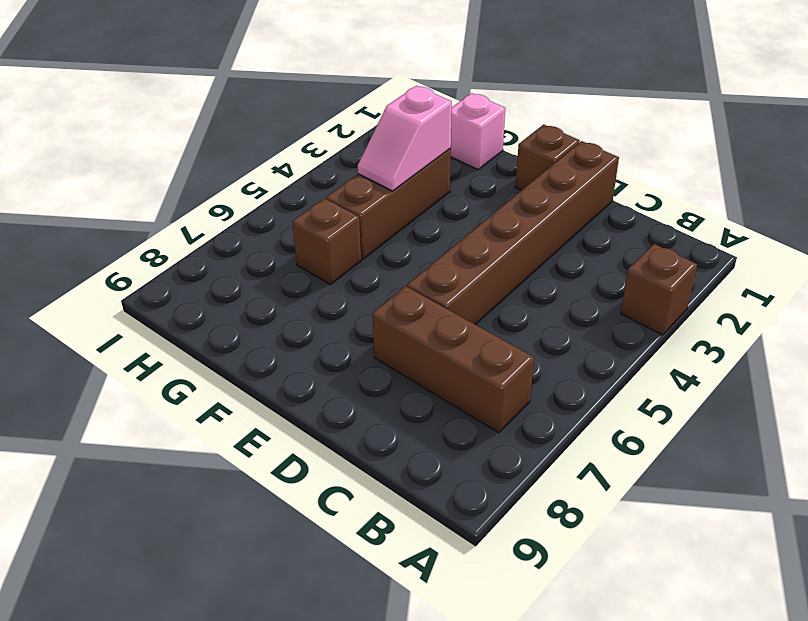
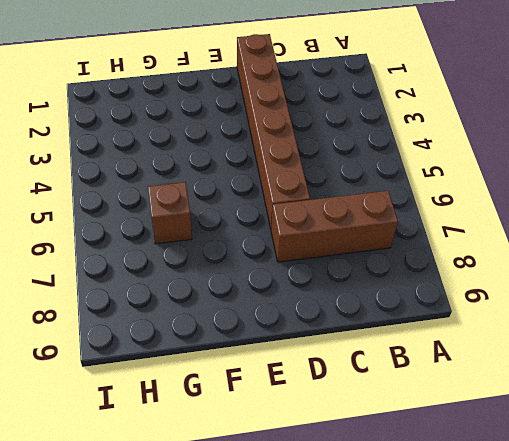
none -> brown 1x1 brick [621,244,697,335]
none -> brown 1x1 brick [516,125,580,190]

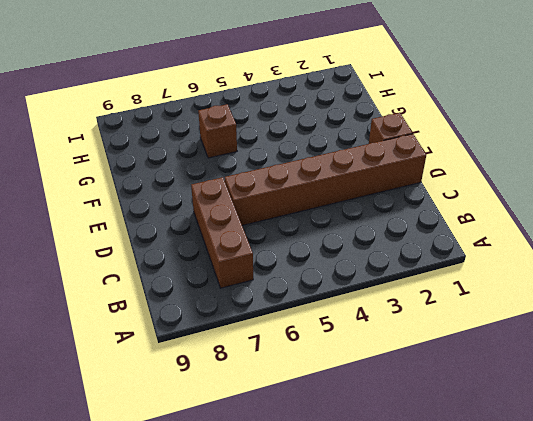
none -> brown 1x1 brick [621,244,697,335]
none -> pink 1x1 brick [450,93,505,170]

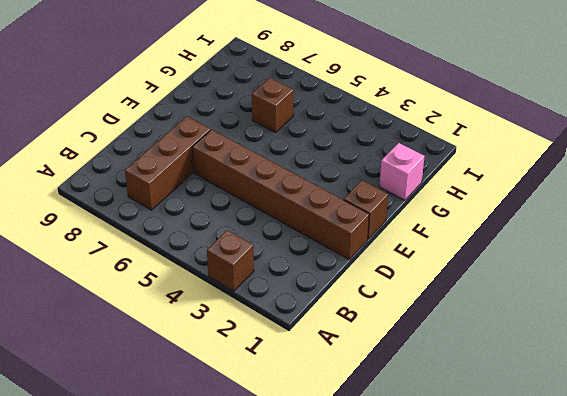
none -> brown 1x3 brick [326,149,451,259]
none -> pink 1x2 slope [358,86,452,191]

